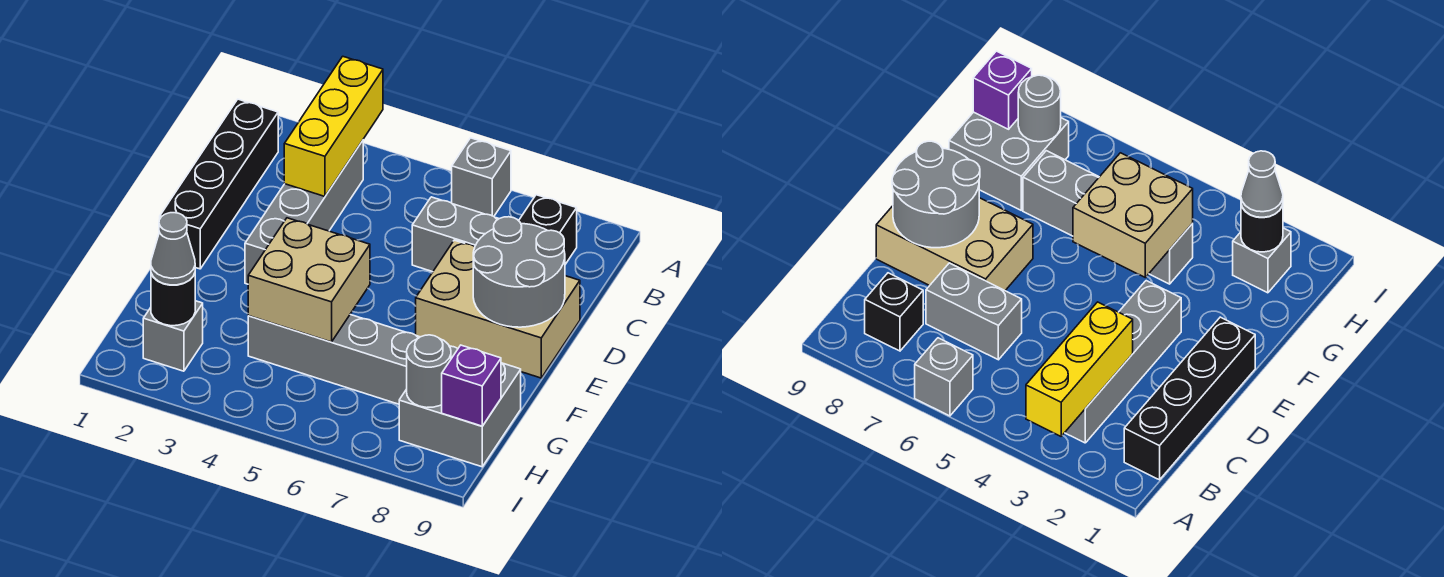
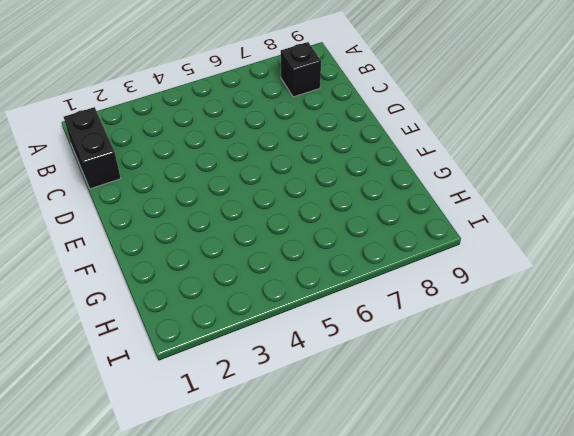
black 1x2 brick [64,107,121,189] -> black 1x4 brick [160,99,278,269]
none -> grey 1x1 brick [452,138,511,216]
none -> grey 1x4 brick [245,141,363,284]
none -> grey 1x2 brick [412,197,499,272]

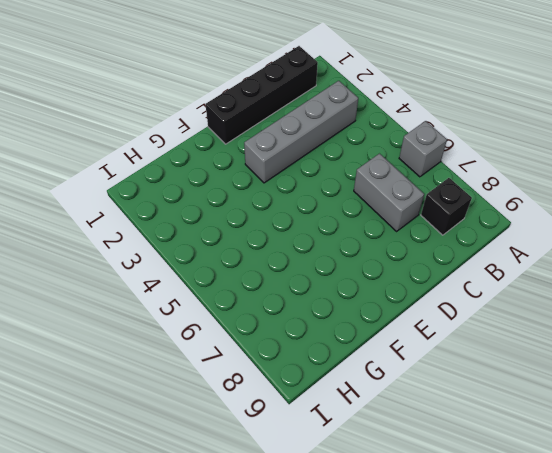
none -> tan 2x3 brick [416,240,580,378]
none -> grey 1x4 brick [248,315,420,404]
none -> grey 2x2 brick [399,346,521,467]

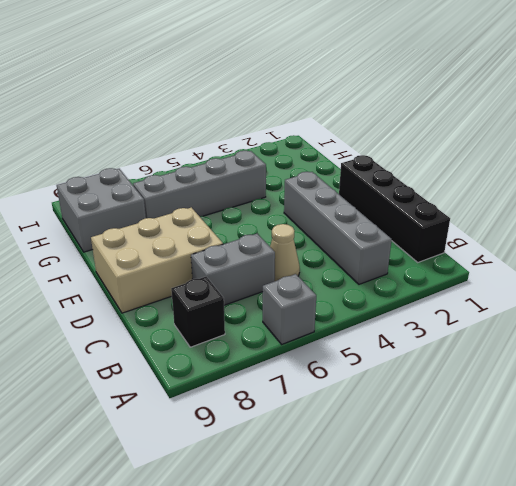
tan 1x1 cone [270,224,300,281] -> none
none -> grey 1x1 brick [143,301,203,371]
none -> yellow 1x3 brick [284,56,383,196]
none -> grey 2x2 round brick [473,217,565,327]

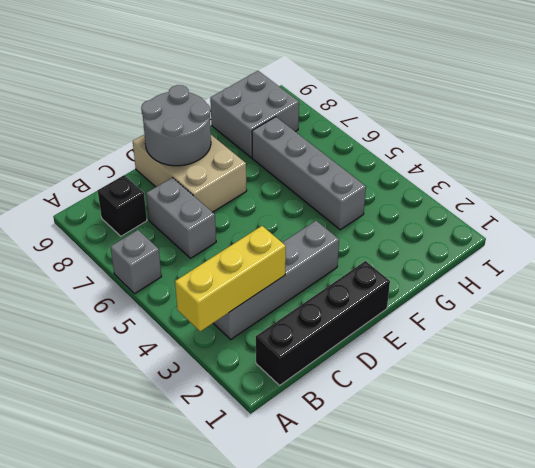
none -> grey 1x1 brick [143,301,203,371]
none -> tan 2x2 brick [248,218,370,342]
none -> black 1x1 round brick [151,273,195,326]

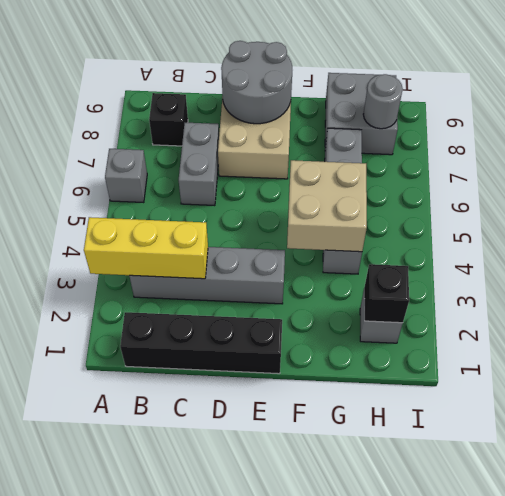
black 1x1 brick [364,264,409,323] -> black 1x1 round brick [151,273,195,326]
none -> purple 1x1 brick [442,345,501,426]
none -> grey 1x1 cone [151,213,195,285]

